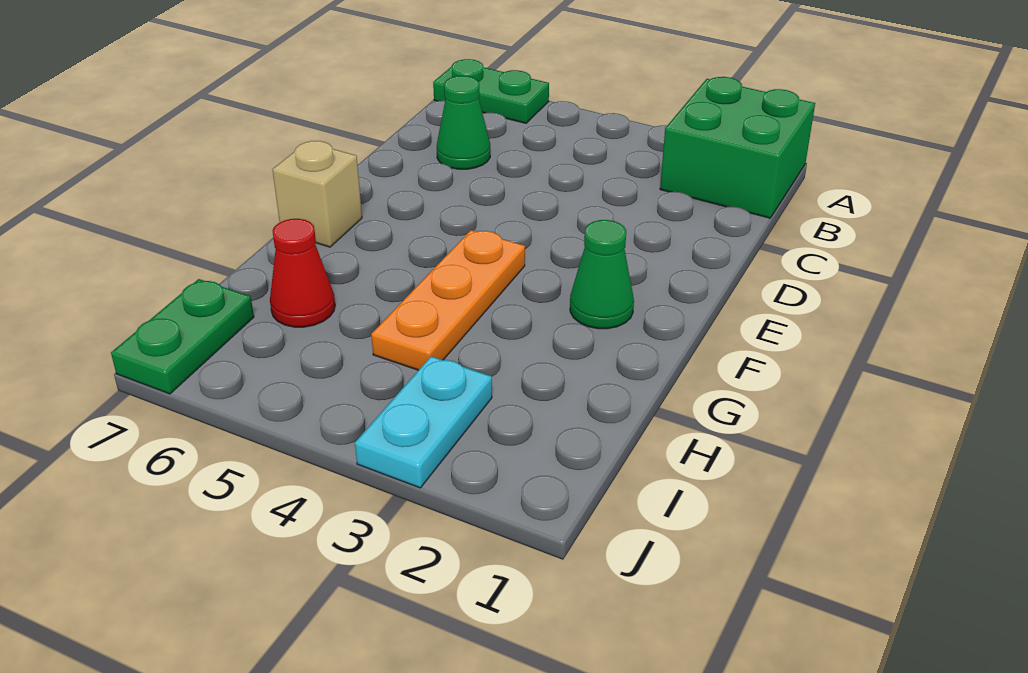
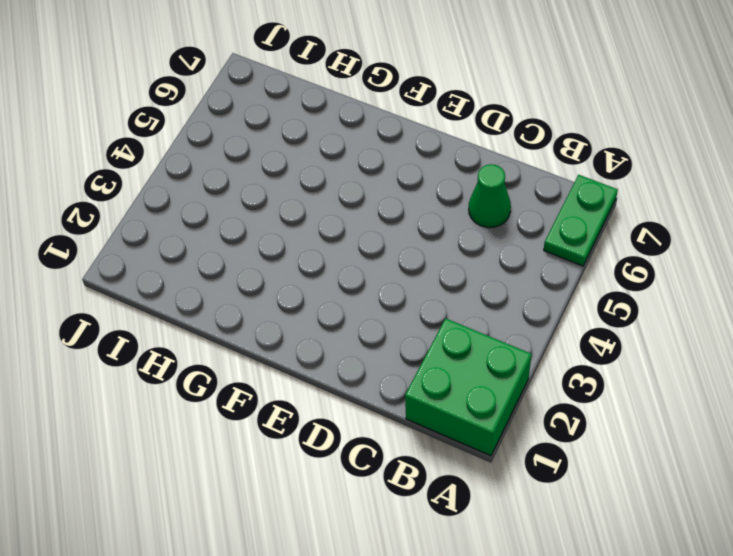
none -> green 1x1 cone [570,220,634,329]
none -> orange 1x3 plate [371,230,525,370]

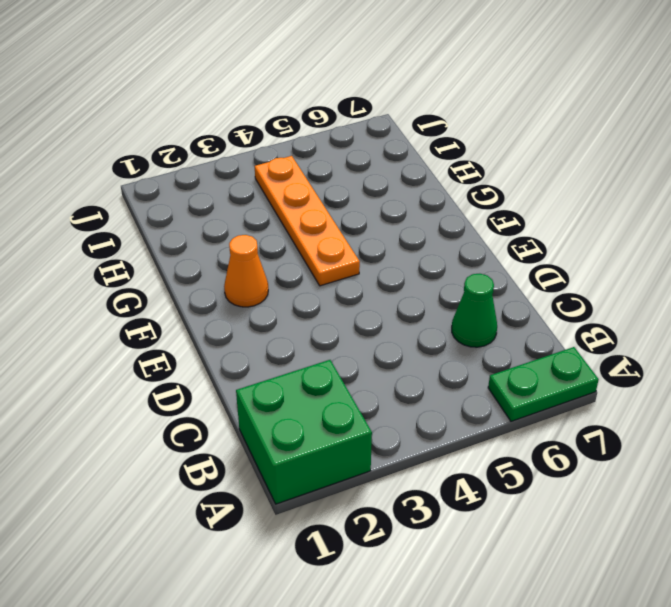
orange 1x1 cone [224,235,268,307] -> green 1x1 cone [570,220,634,329]
orange 1x4 plate [255,156,360,286] -> orange 1x3 plate [371,230,525,370]
none -> tan 1x1 brick [272,141,362,247]
none -> red 1x1 cone [270,219,335,327]

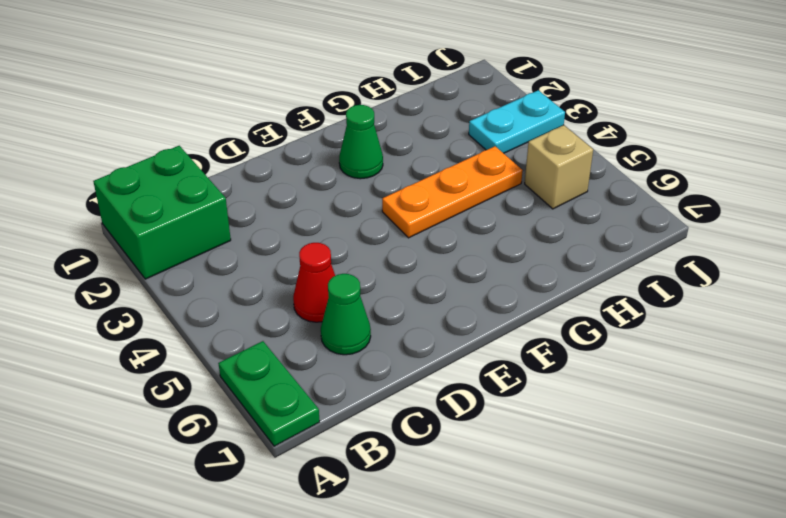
red 1x1 cone [293,243,335,322] -> red 1x1 cone moved to [270,219,335,327]
tan 1x1 brick [525,125,593,209] -> tan 1x1 brick moved to [272,141,362,247]
none -> green 1x2 plate [111,279,254,394]

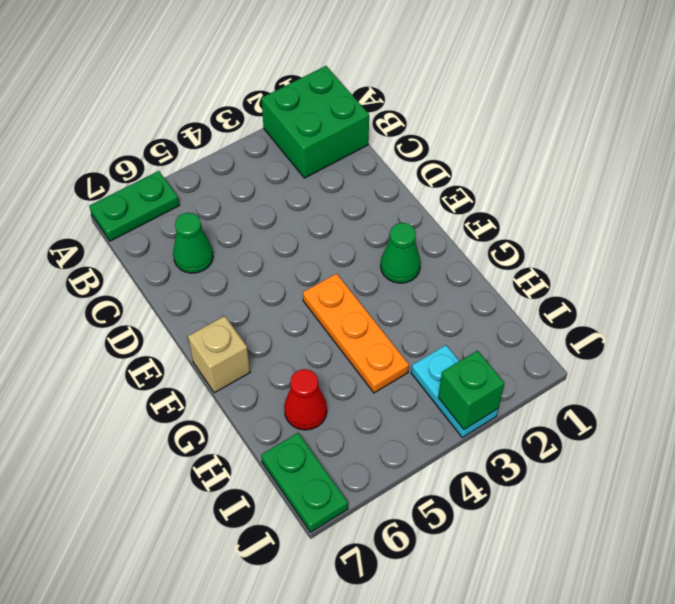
green 1x1 brick [438,351,504,430] -> none

